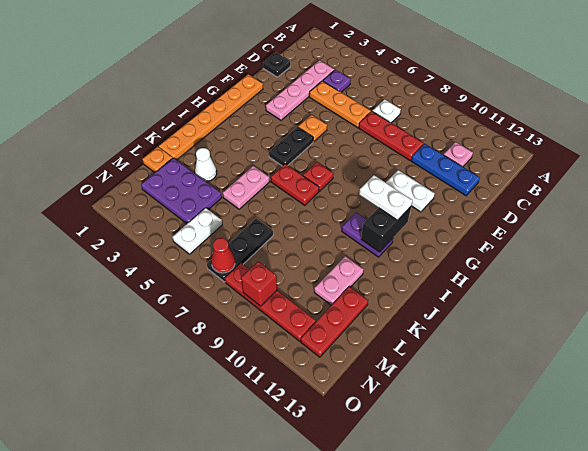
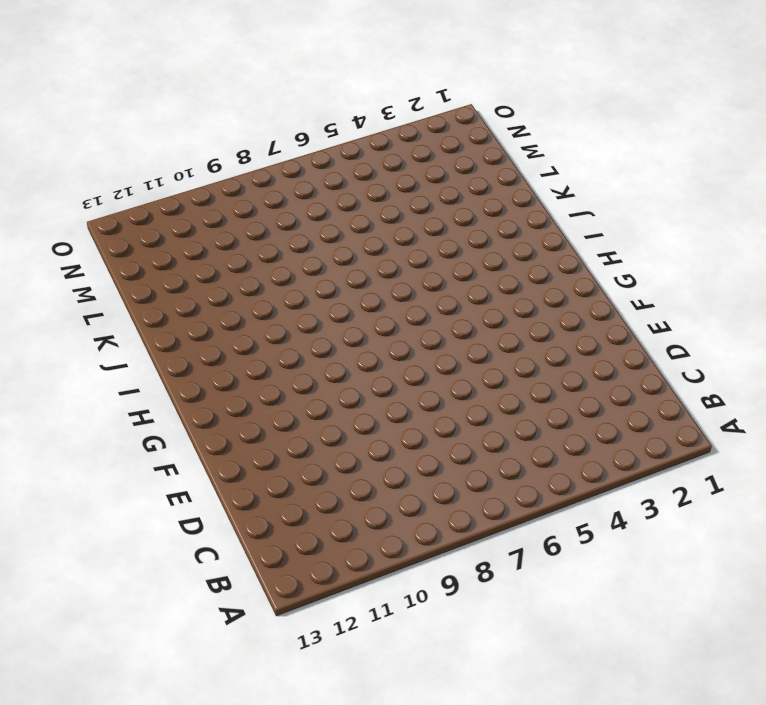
none -> pink 1x4 plate [266,60,335,120]
none -> purple 1x1 plate [323,70,351,92]
none -> white 1x1 plate [372,99,401,123]

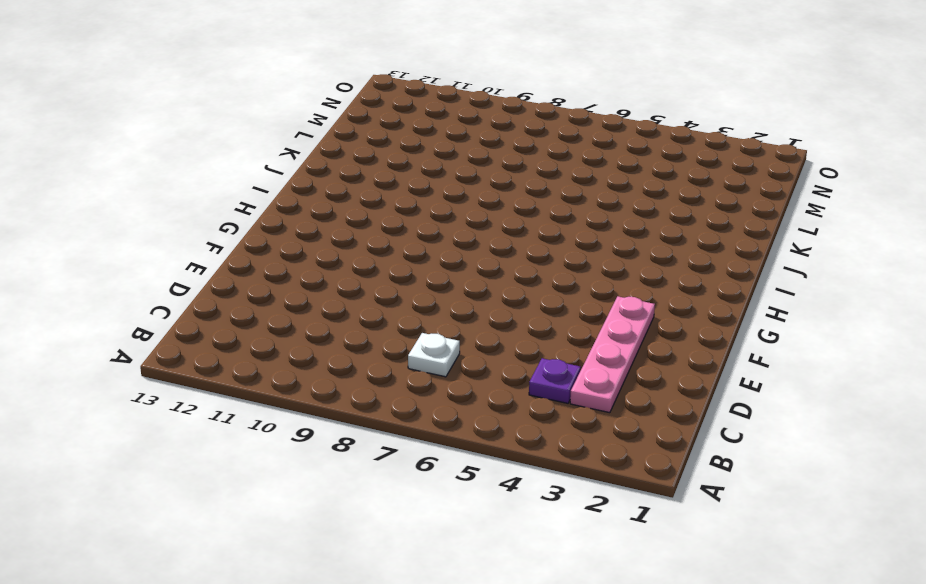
none -> pink 1x1 plate [443,142,473,167]
none -> black 1x1 plate [263,52,290,77]
none -> orange 1x3 plate [309,81,371,128]

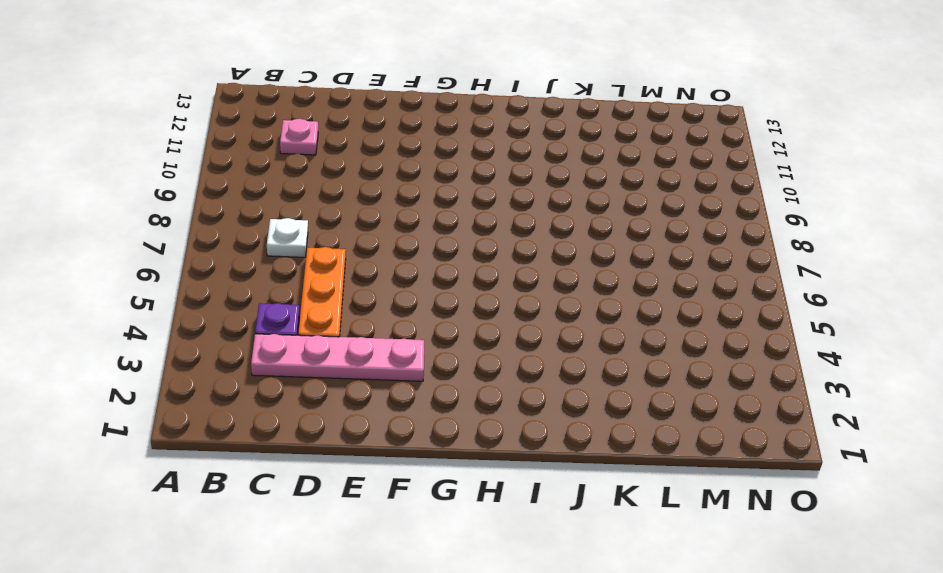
none -> black 1x1 plate [263,52,290,77]
none -> red 1x3 plate [359,111,424,160]
none -> blue 1x3 plate [411,144,480,196]

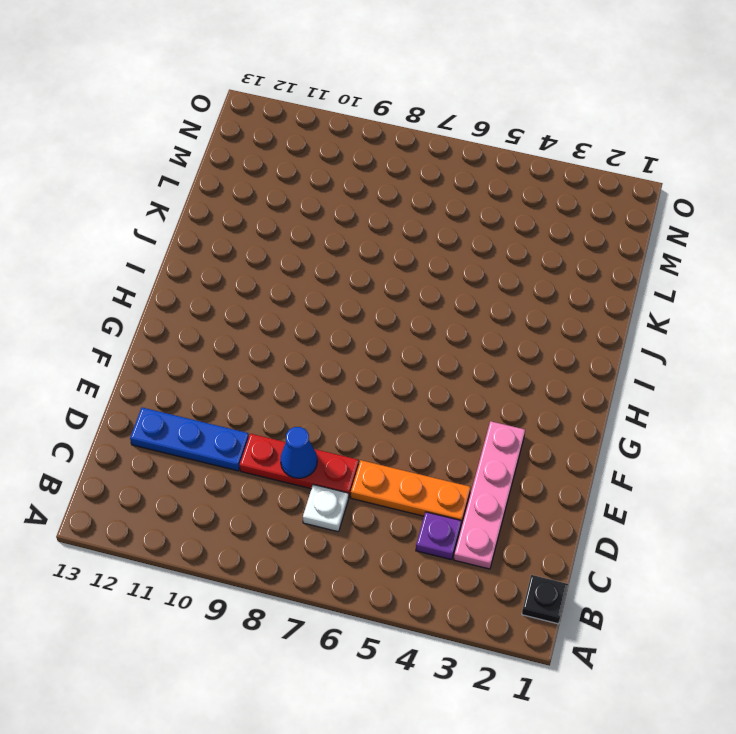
black 1x1 plate [522,575,568,624] -> black 1x1 plate moved to [263,52,290,77]
blue 1x1 cone [280,427,317,478] -> none
none -> pink 1x1 plate [443,142,473,167]
none -> orange 1x6 plate [159,74,263,160]
none -> orange 1x1 plate [298,115,327,142]

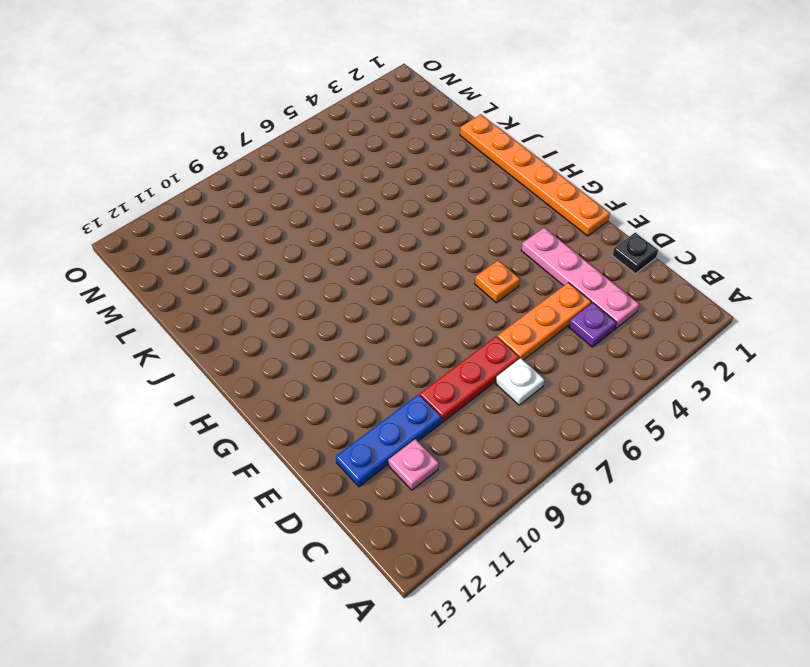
none -> white 1x2 plate [386,170,435,212]
none -> black 1x2 plate [269,127,313,166]
none -> red 1x1 plate [303,162,334,191]

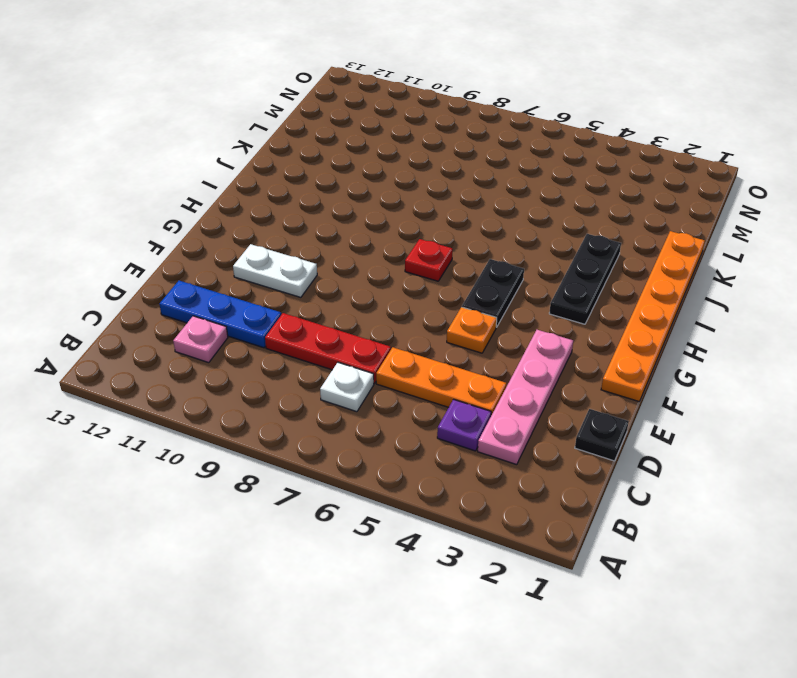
black 1x3 plate [549,234,621,324] -> black 1x3 plate moved to [207,219,273,282]
none -> red 1x2 plate [271,164,319,205]
none -> purple 1x2 plate [342,212,393,257]
none -> pink 1x2 plate [223,166,269,209]

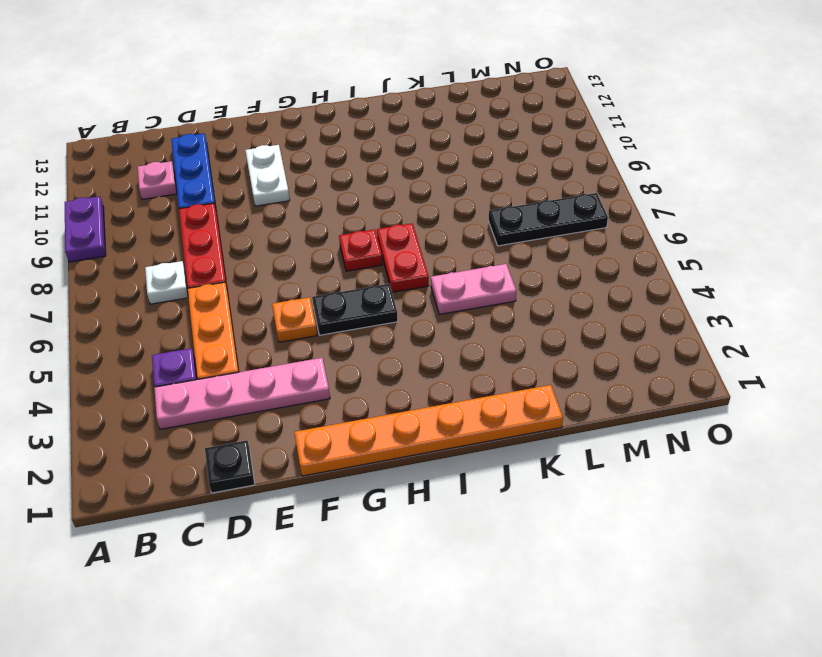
purple 1x2 plate [65,196,106,262] -> purple 1x2 plate moved to [342,212,393,257]
none -> white 1x1 cone [195,148,217,182]
none -> pink 1x2 plate [314,256,364,305]
none -> orange 1x1 plate [142,147,173,172]

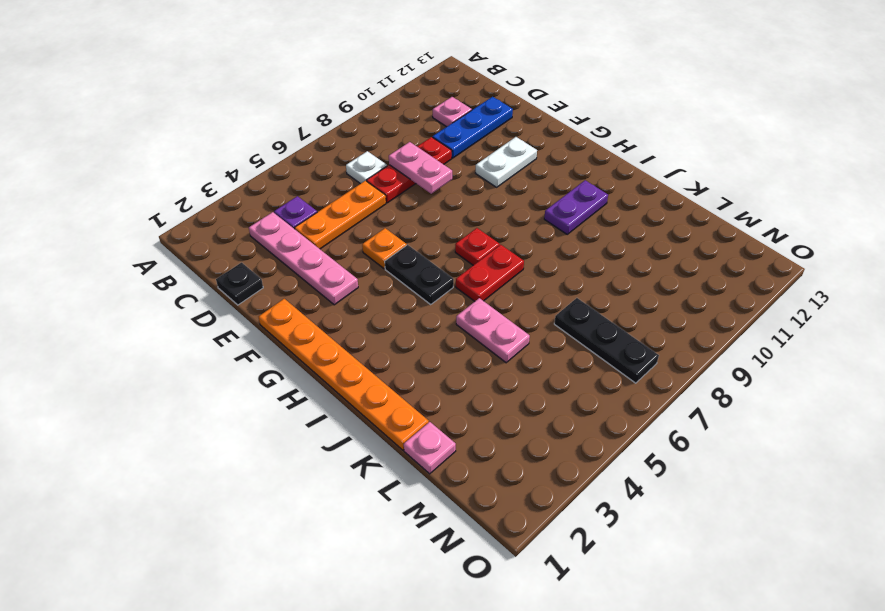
pink 1x2 plate [389,142,452,194] -> pink 1x2 plate moved to [314,256,364,305]
pink 1x1 plate [404,422,456,474] -> orange 1x1 plate [142,147,173,172]
none -> white 1x1 cone [195,148,217,182]
none -> purple 2x3 plate [141,158,222,224]
none -> red 1x3 plate [301,287,368,357]

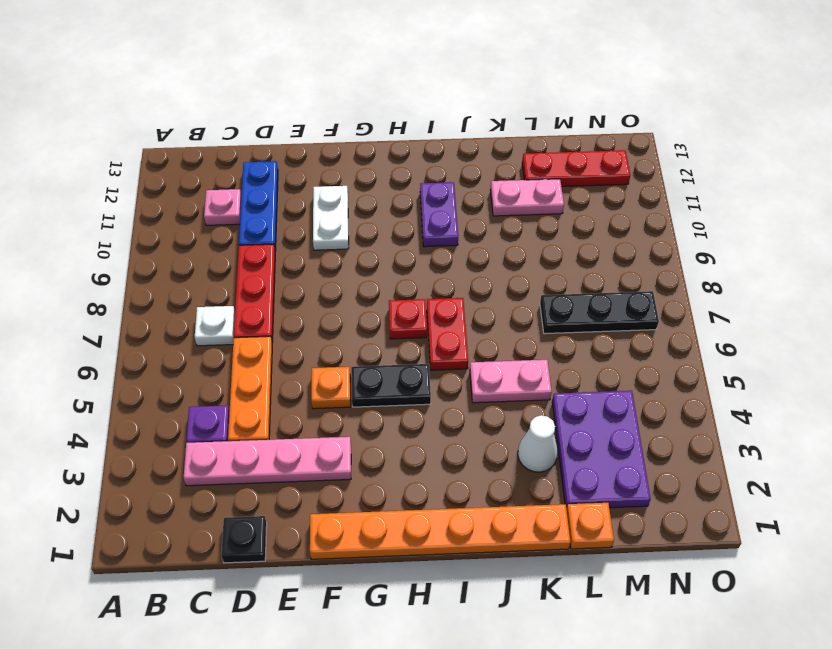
none -> white 1x2 plate [172,208,222,254]
none -> red 1x4 plate [225,263,316,341]
none -> black 1x2 brick [361,207,411,252]

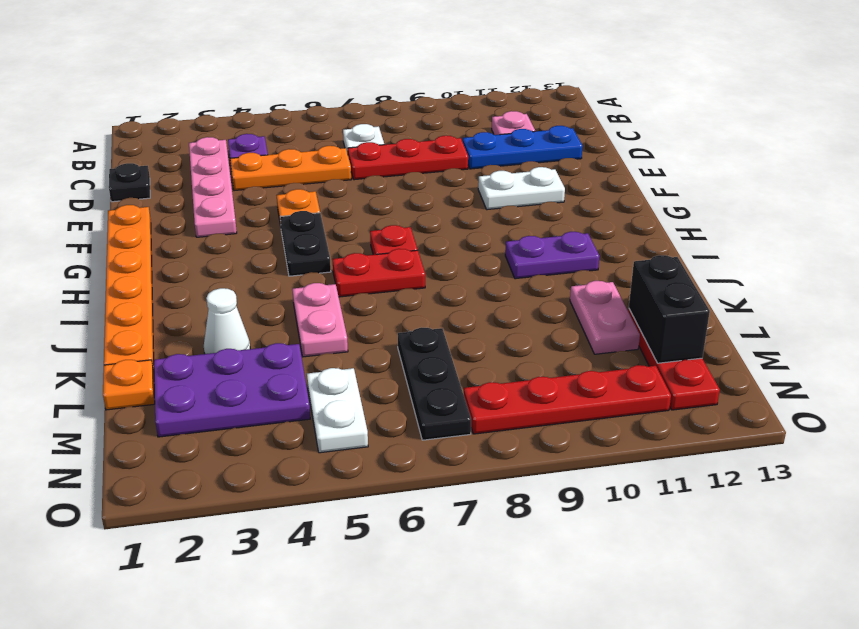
black 1x2 brick [629,255,710,363] -> black 1x2 brick moved to [361,207,411,252]
none -> red 1x1 cone [211,238,235,273]
none -> red 1x1 brick [241,261,277,306]
none -> white 1x2 plate [359,175,413,220]

